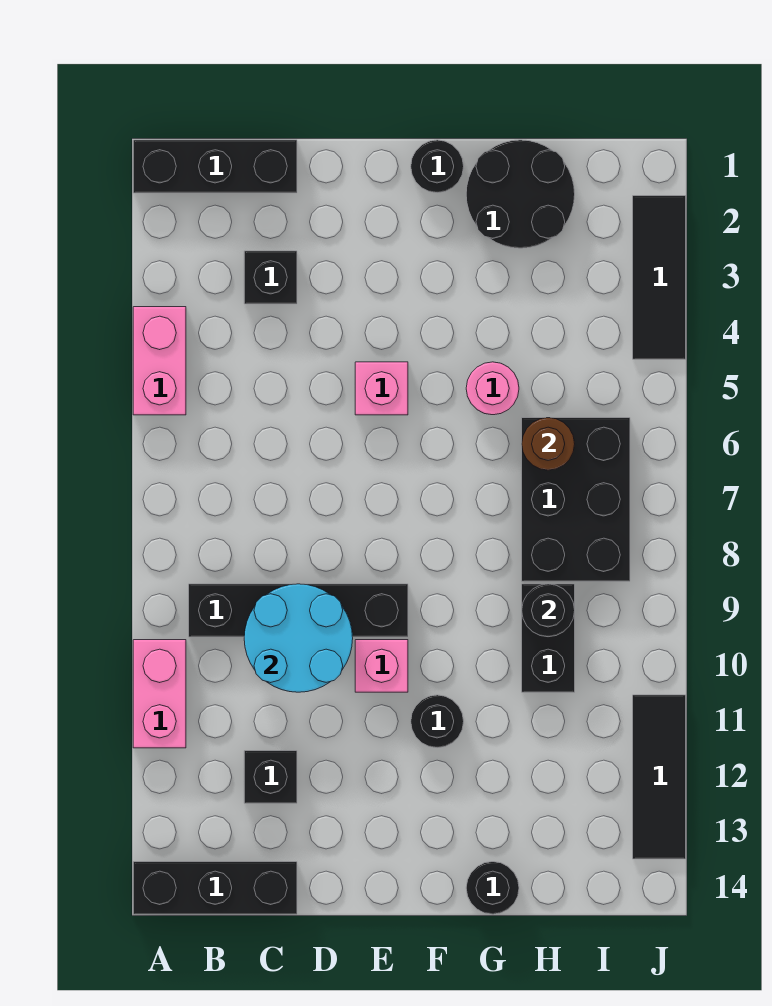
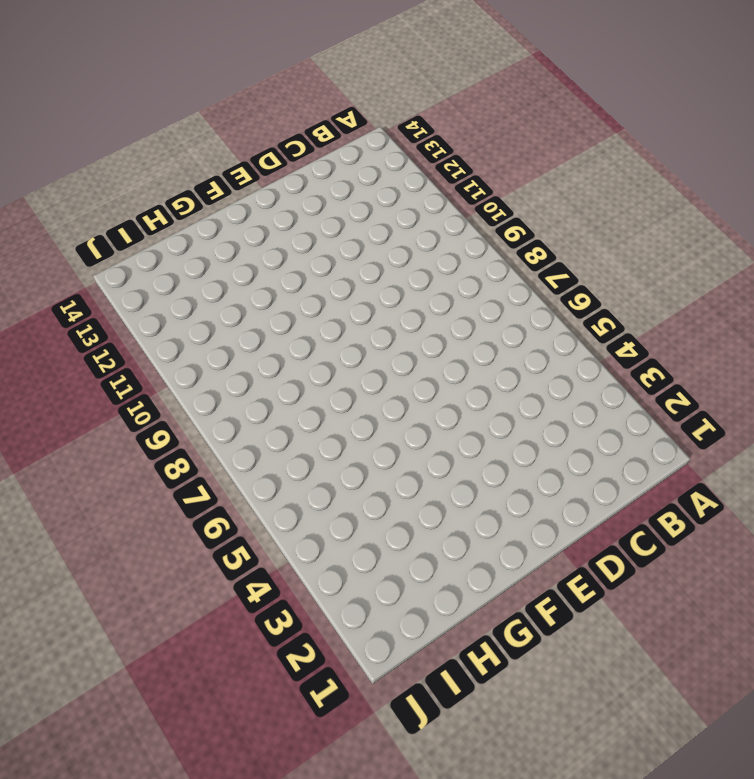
none -> black 1x3 brick [133,140,297,193]
none -> pink 1x2 brick [133,307,186,415]
none -> pink 1x2 brick [133,640,186,748]

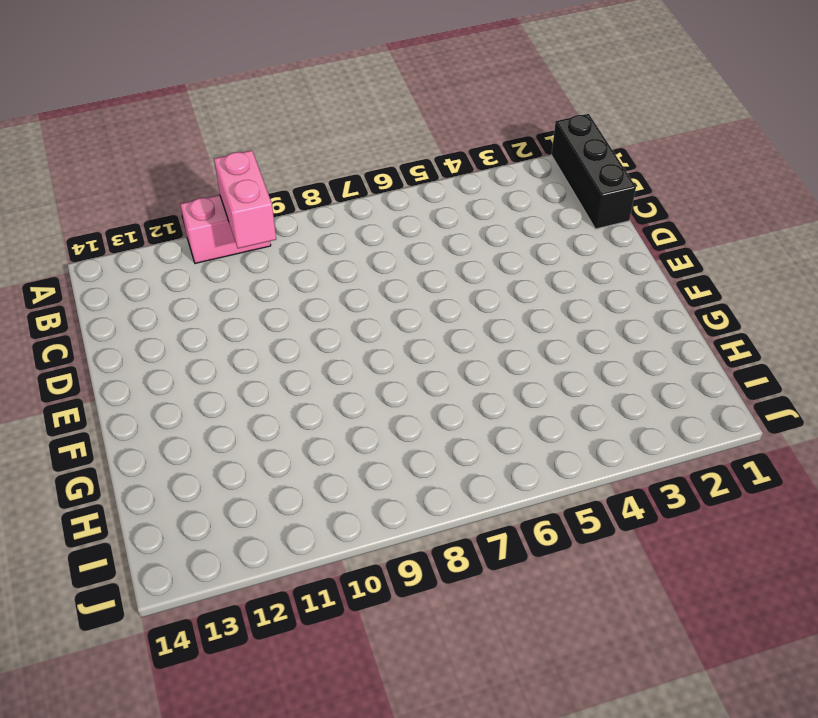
pink 1x2 brick [214,150,276,248] -> pink 1x2 brick turned to [133,307,186,415]
none -> black 1x3 brick [133,862,297,914]
none -> black 1x4 brick [189,584,408,637]
none -> black 1x1 brick [244,251,297,304]

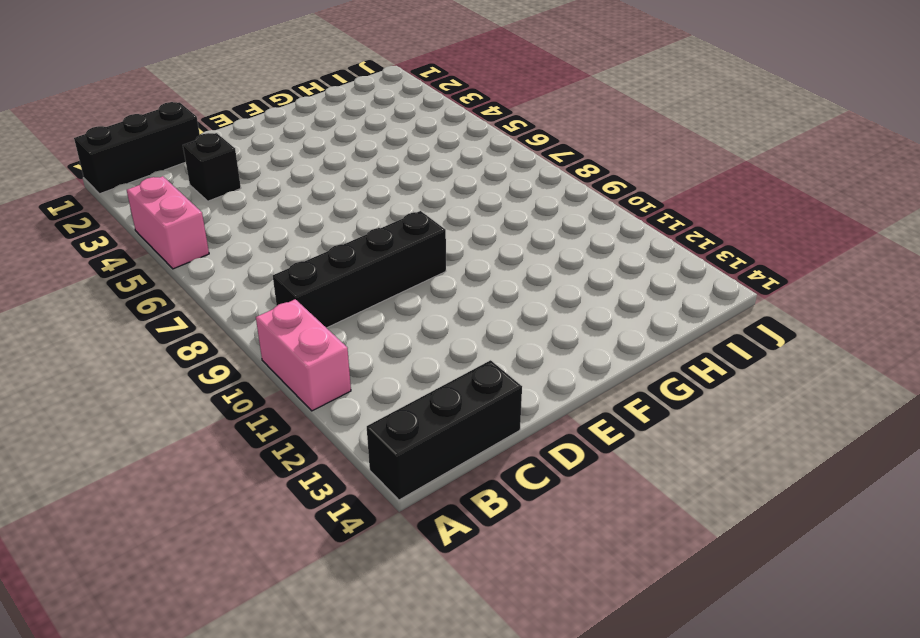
none -> black 1x1 brick [244,751,297,803]
none -> pink 1x1 brick [355,362,408,415]
none -> pink 1x1 brick [355,640,408,692]

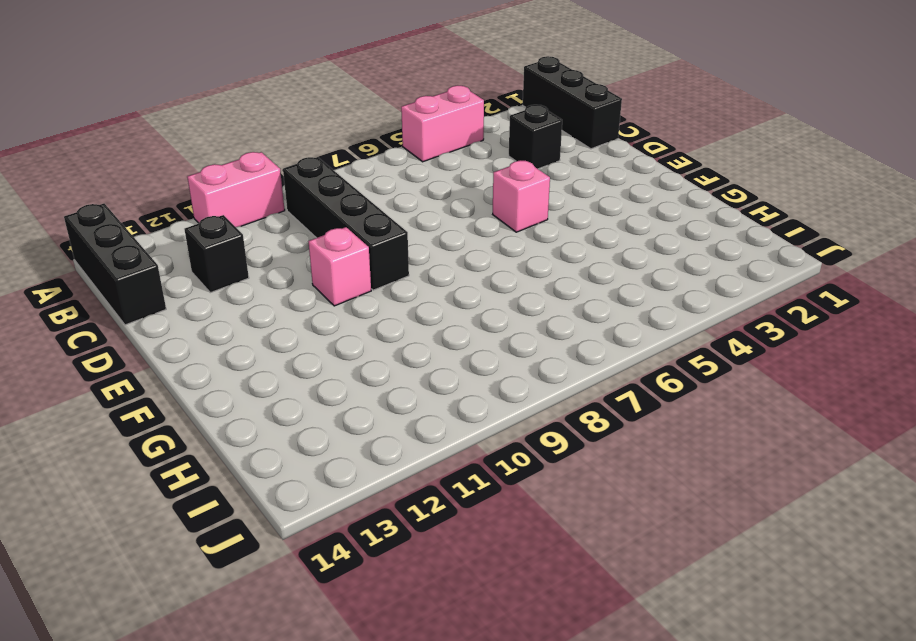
none -> black 1x1 round brick [411,140,464,193]
none -> black 1x1 round brick [411,695,464,748]
none -> black 2x2 round brick [466,140,575,248]

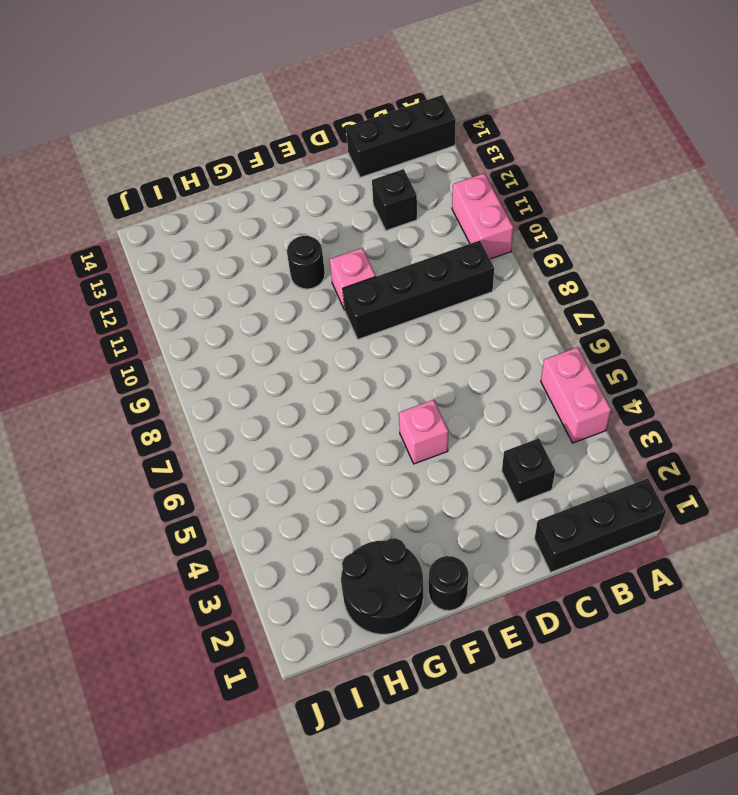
none -> pink 1x1 round brick [466,362,519,415]
none -> black 1x1 round brick [466,862,519,914]
none -> black 2x3 brick [522,418,630,581]

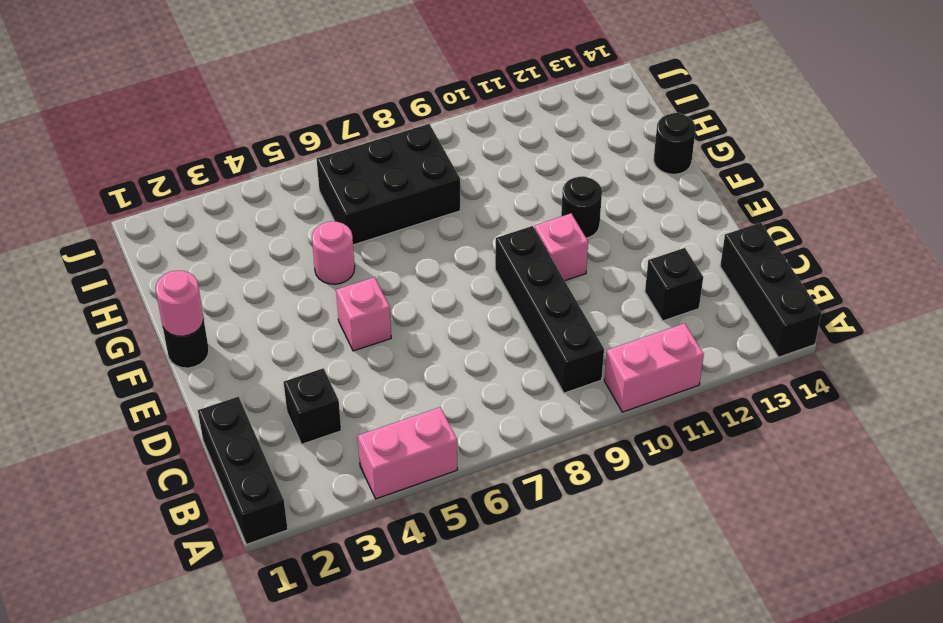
pink 1x1 round brick [155,271,204,336] -> none
none -> black 2x2 round brick [466,140,575,248]
none -> black 1x2 brick [522,584,575,692]
none -> black 1x3 tile [633,196,686,359]

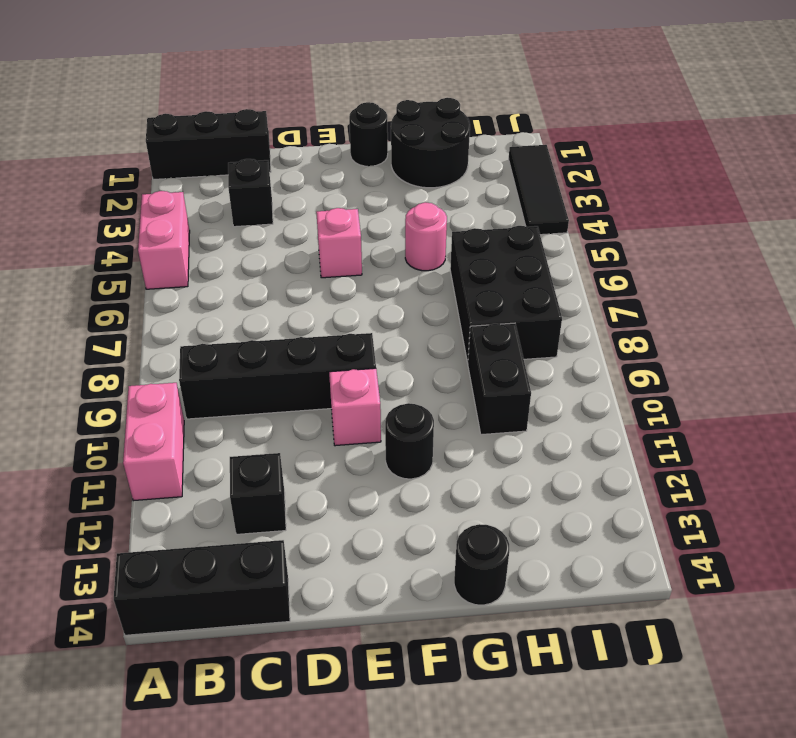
none -> black 1x3 tile [633,695,686,859]
none -> cyan 2x2 round brick [244,584,353,692]
none -> brown 1x1 round brick [522,418,575,470]

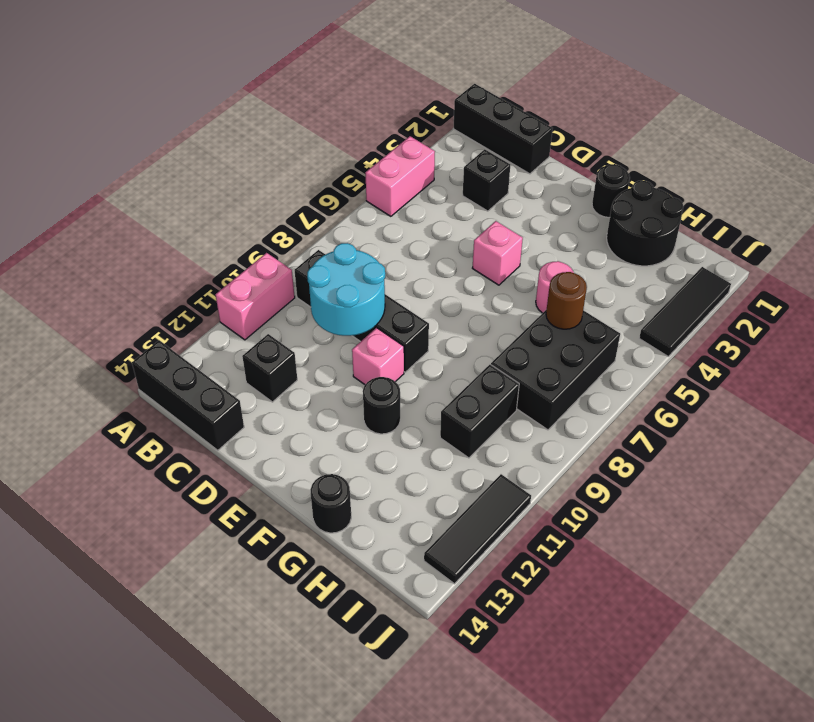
none -> black 1x1 round brick [522,584,575,637]

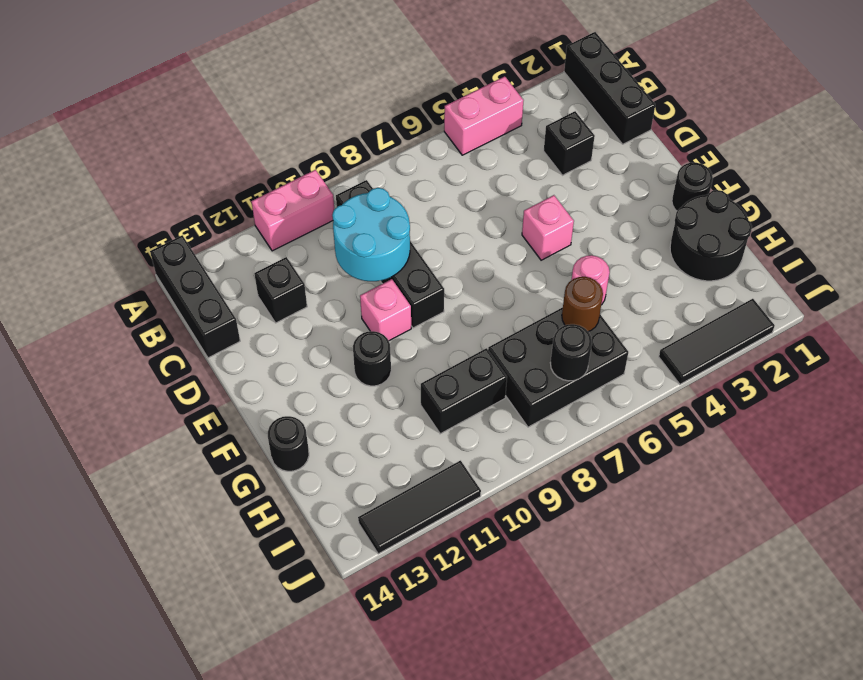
black 1x1 round brick [550,324,592,381] -> black 1x1 round brick moved to [522,584,575,637]

